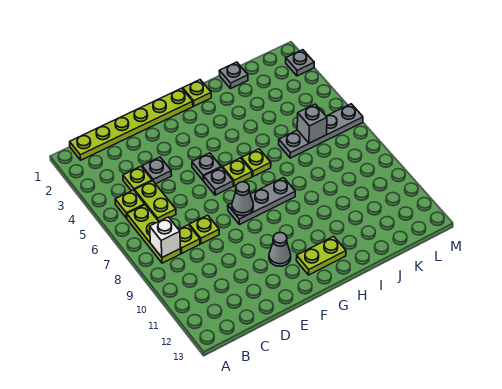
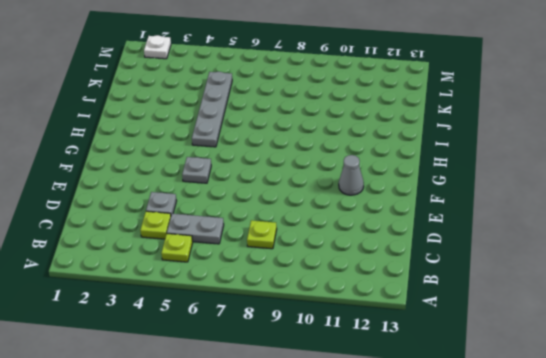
grey 1x2 plate [167,214,224,244] -> lime 1x2 plate [135,181,176,221]
grey 1x4 plate [192,72,232,147] -> grey 1x4 plate moved to [279,104,363,158]
white 1x1 plate [144,35,171,59] -> grey 1x1 plate [286,50,314,76]
none -> lime 1x6 plate [70,88,193,160]
none -> lime 1x3 plate [127,205,181,263]
none -> lime 1x1 plate [189,215,219,244]

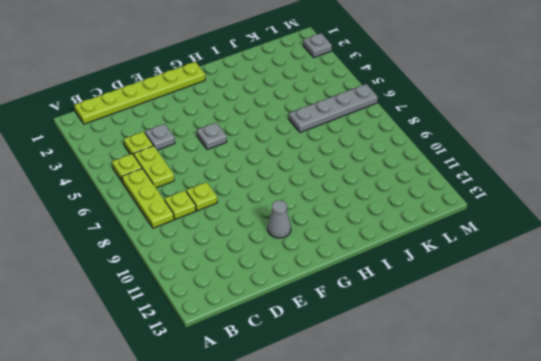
none -> grey 1x1 plate [203,167,233,195]
none -> grey 1x3 plate [228,178,295,225]
none -> lime 1x1 plate [223,158,252,186]

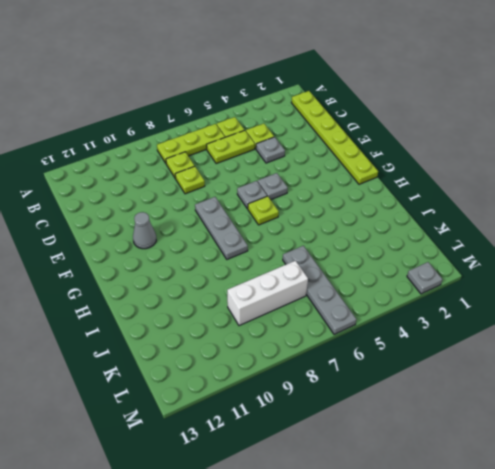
white 1x3 brick [227,261,308,326] -> none
none -> lime 1x2 plate [296,236,346,275]
none -> lime 1x1 plate [183,80,211,106]
none -> lime 1x1 plate [241,149,271,176]

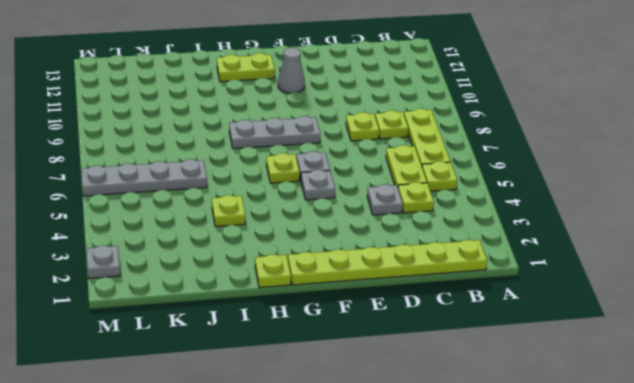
lime 1x1 plate [212,195,245,227] -> lime 1x1 plate moved to [241,149,271,176]
none -> grey 1x1 plate [219,62,248,88]
none -> white 1x1 brick [150,217,180,257]
none -> grey 1x1 cone [232,182,253,216]

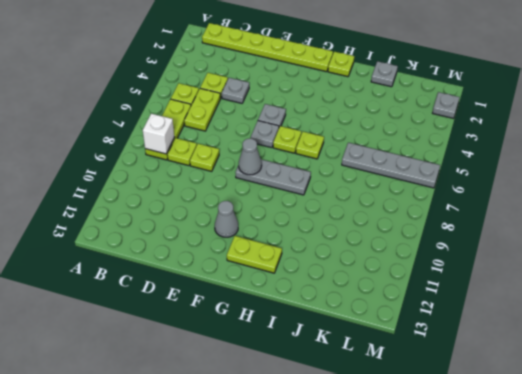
none -> grey 1x1 brick [297,104,327,143]

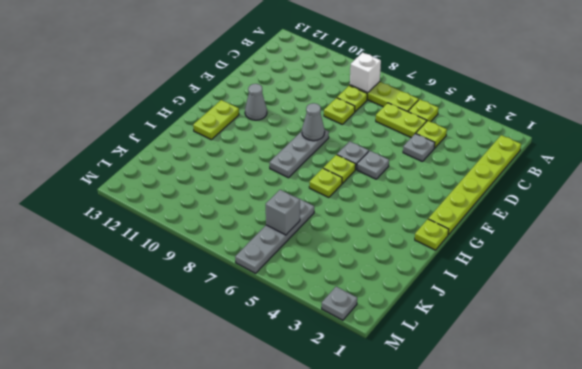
none -> grey 1x1 plate [219,62,248,88]

